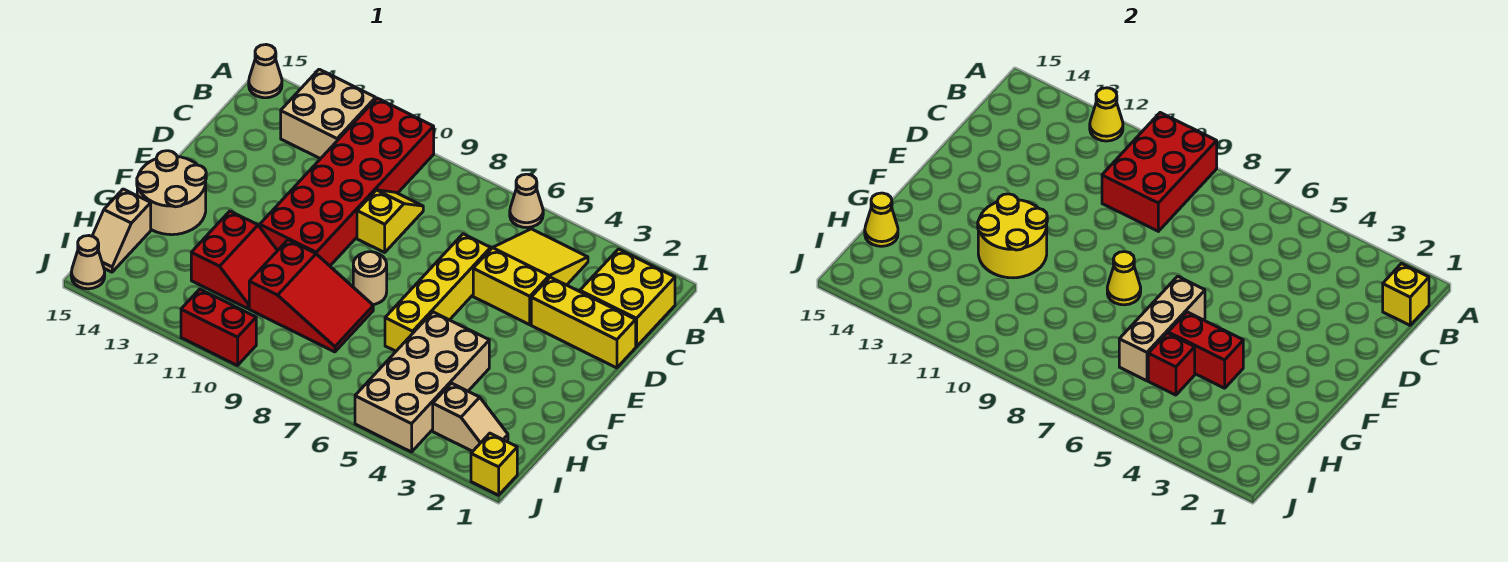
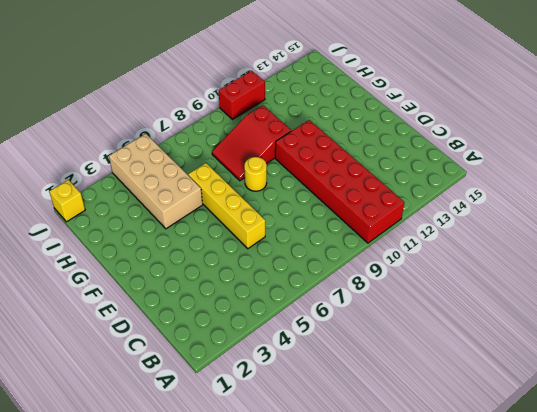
yellow 1x1 round brick [244,157,267,191] -> tan 1x1 round brick [353,252,387,305]
none -> tan 1x1 cone [510,174,543,228]
none -> tan 2x2 brick [281,69,376,159]
none -> tan 1x1 cone [249,45,282,98]

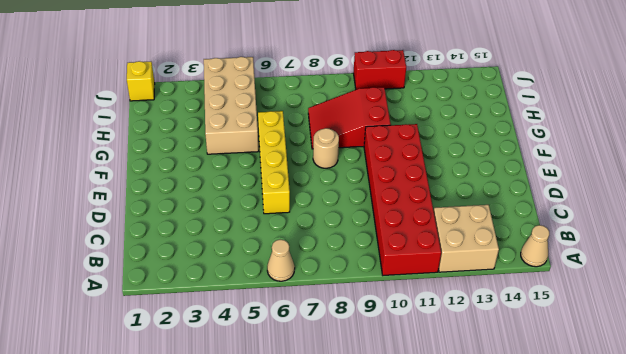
none -> yellow 2x2 brick [580,249,675,347]
none -> yellow 2x3 slope [473,229,588,325]
none -> yellow 1x2 slope [357,190,423,252]

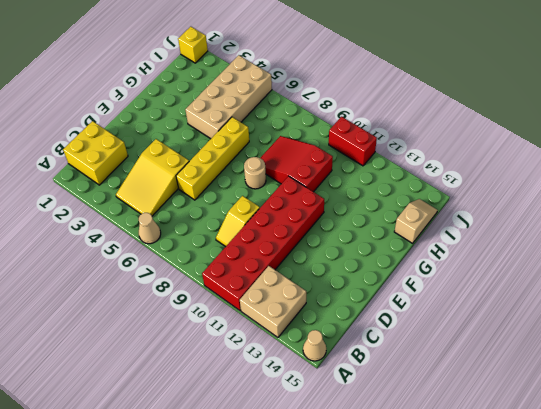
none -> yellow 1x3 brick [531,277,636,368]
none -> tan 2x2 round brick [137,151,206,235]
none -> red 2x2 slope [191,211,278,309]

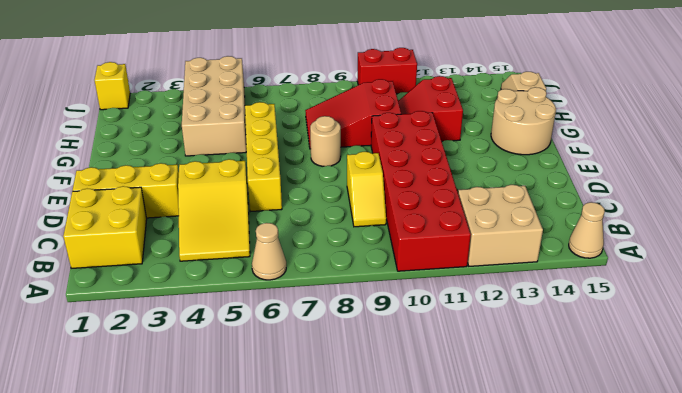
none -> tan 1x2 slope [433,383,508,451]
none -> tan 1x1 cone [71,236,105,289]
none -> red 2x3 brick [1102,113,1217,231]

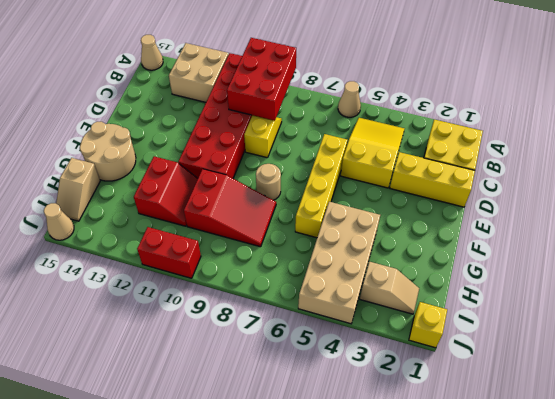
none -> yellow 1x1 cone [1090,88,1123,141]
none -> yellow 1x1 brick [1383,264,1429,325]
none -> tan 1x3 brick [1119,276,1205,381]

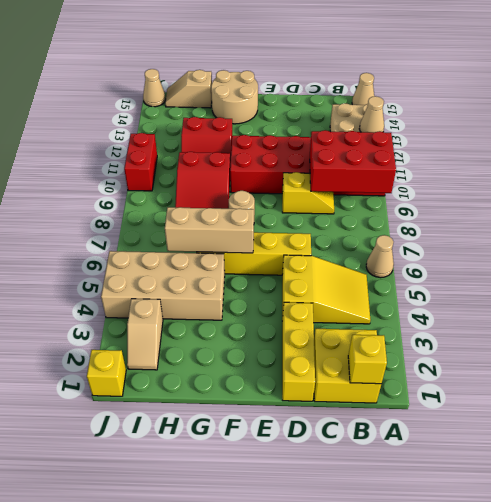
tan 1x1 cone [359,96,384,132] -> yellow 1x1 cone [1090,88,1123,141]
none -> yellow 1x1 cone [1107,252,1141,305]
none -> yellow 2x2 round brick [978,194,1047,278]
none -> red 1x2 brick [1168,312,1243,388]

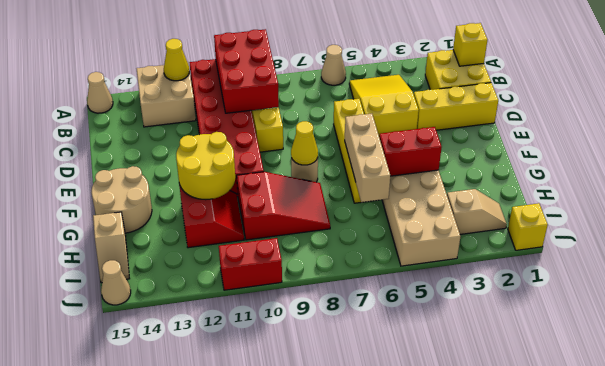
none -> red 1x1 brick [1148,333,1195,395]
none -> yellow 1x1 cone [865,193,898,246]

